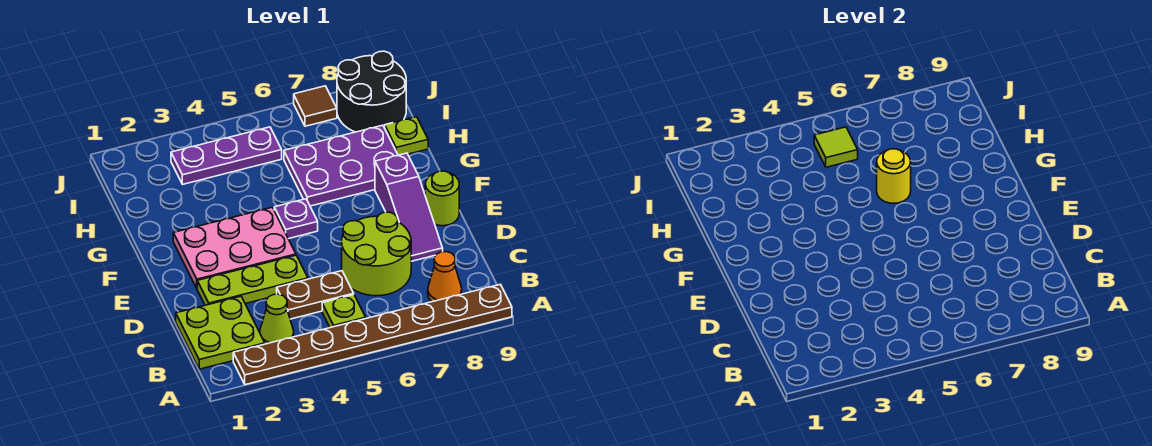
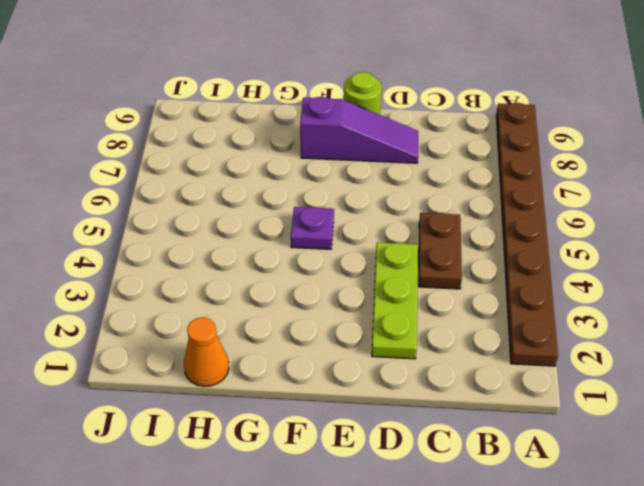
orange 1x1 cone [184,317,229,386] -> orange 1x1 cone moved to [428,252,462,302]
none -> lime 2x2 plate [176,296,265,369]
none -> lime 1x1 cone [260,294,294,344]
none -> lime 1x1 plate [322,295,366,328]

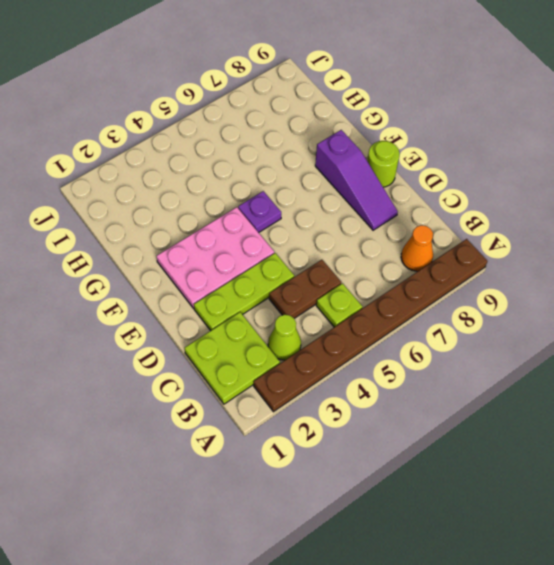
none -> lime 2x2 round brick [342,212,411,296]
none -> purple 2x3 plate [284,125,398,206]
none -> lime 1x1 plate [385,117,428,155]

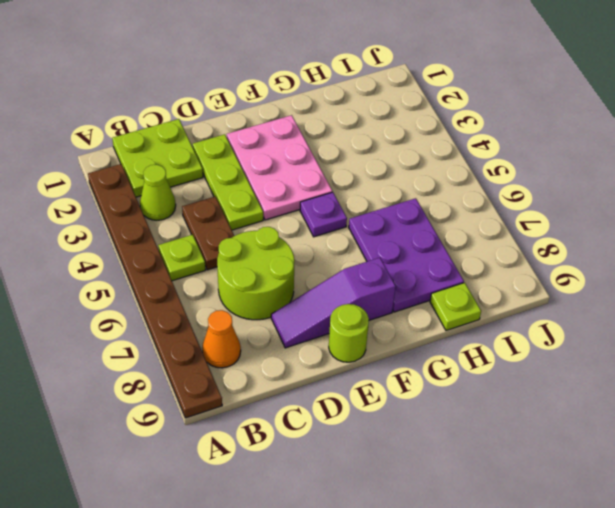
none -> purple 1x3 plate [171,127,282,184]
none -> black 2x2 round brick [337,51,406,132]
none -> brown 1x1 tile [294,86,337,126]

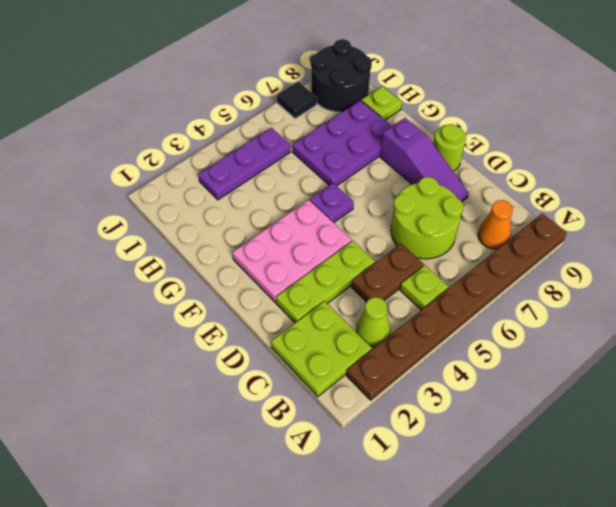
black 1x1 tile [277,81,317,119] -> brown 1x1 tile [294,86,337,126]
none -> yellow 1x1 round brick [877,149,911,203]
none -> lime 1x1 tile [814,127,858,167]

